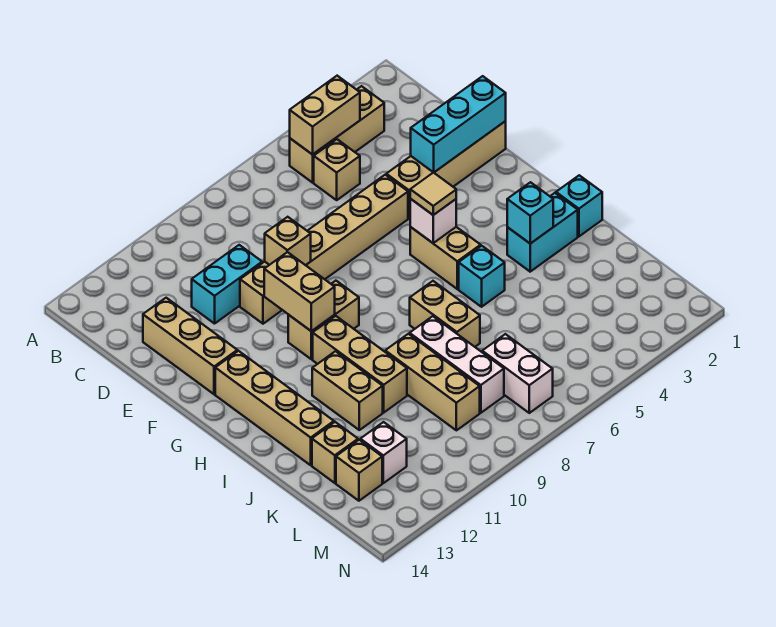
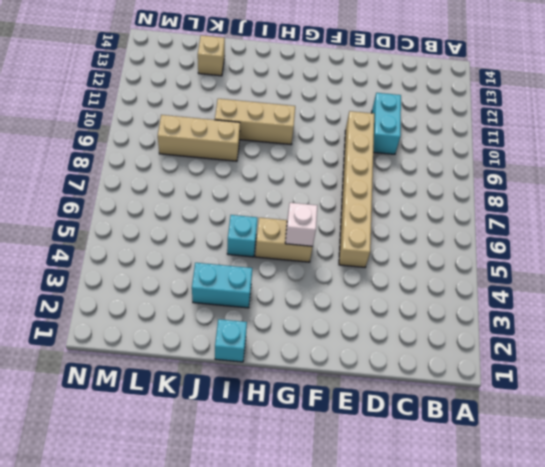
cyan 1x2 brick [192,263,252,308] -> cyan 1x2 brick turned to [507,193,578,272]
none -> tan 1x3 brick [290,86,384,183]
none -> tan 1x1 brick [314,139,360,200]
none -> tan 1x3 brick [143,298,237,394]

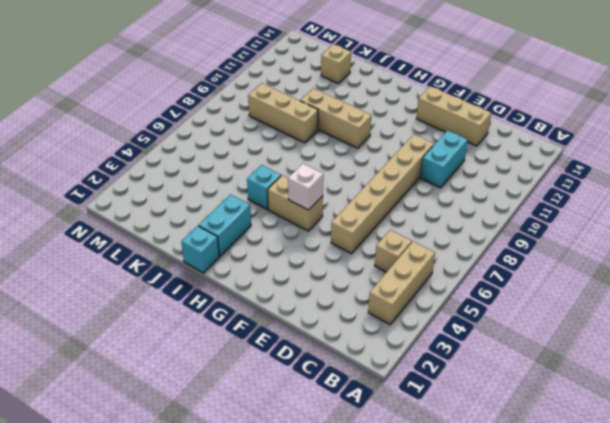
none -> tan 1x4 brick [386,121,506,218]
none -> tan 1x2 brick [288,281,359,359]
none -> tan 1x4 brick [215,351,334,465]

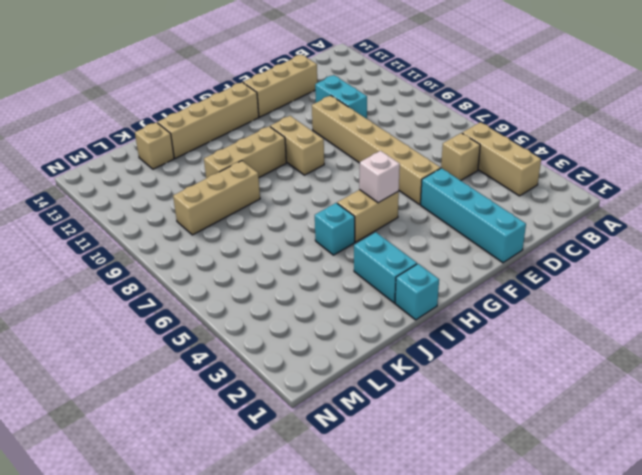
cyan 1x4 brick [421,168,526,263] -> tan 1x4 brick [386,121,506,218]
none -> tan 1x2 brick [410,281,480,347]
none -> tan 1x2 brick [312,351,383,430]
none -> white 1x3 brick [410,316,504,413]

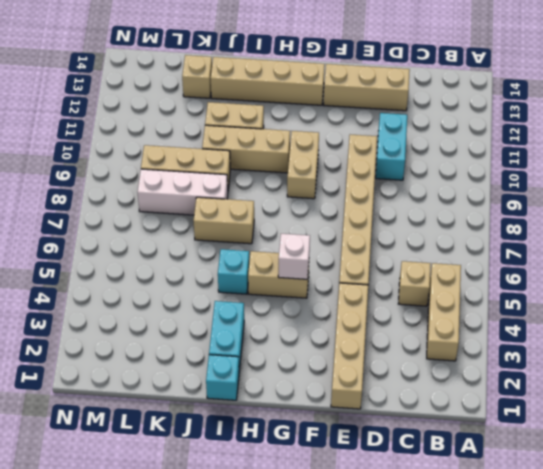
none -> white 1x2 brick [482,334,553,413]
none -> white 1x1 brick [360,422,407,483]
none -> tan 1x1 brick [336,440,382,501]

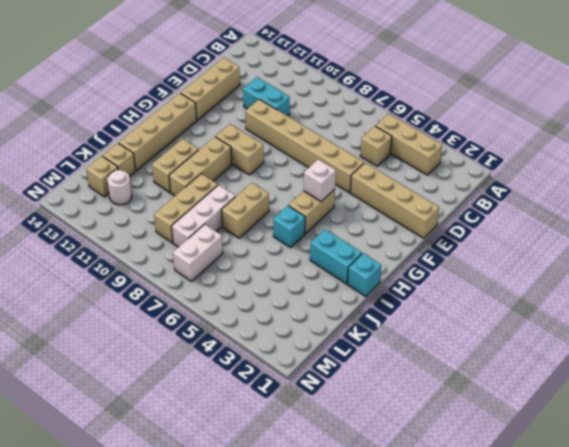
white 1x1 round brick [107,170,132,205] -> white 1x1 brick [360,422,407,483]
none -> tan 1x2 brick [290,76,360,155]
none -> cyan 1x3 brick [411,76,506,172]
none -> tan 1x1 brick [265,217,311,265]

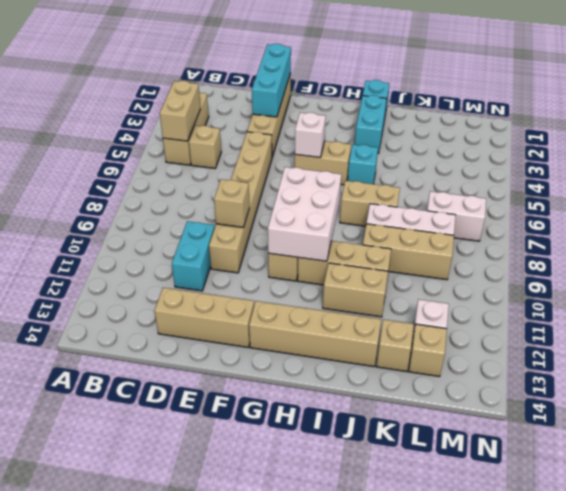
white 2x3 brick [268,167,341,261] -> tan 1x2 brick [264,252,335,331]
none -> cyan 1x1 brick [507,182,553,244]
none -> tan 1x1 tile [410,172,456,215]

